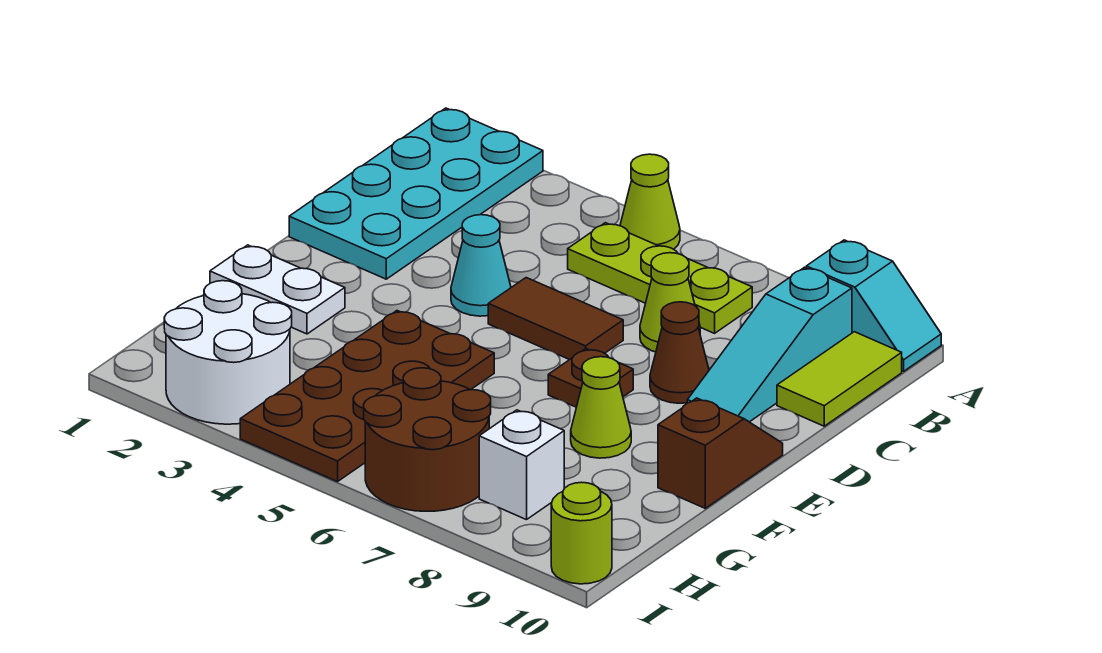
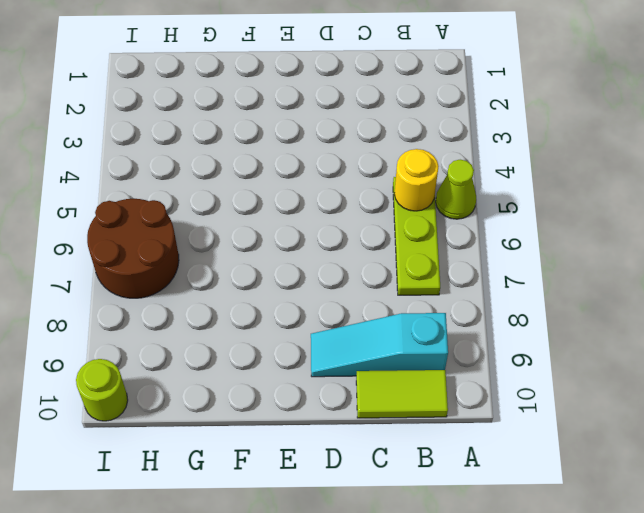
yellow 1x1 round brick [394,149,439,211] -> none
none -> cyan 2x4 plate [289,108,543,279]
none -> cyan 1x2 slope [806,240,941,371]
none -> lime 1x1 cone [640,253,700,352]

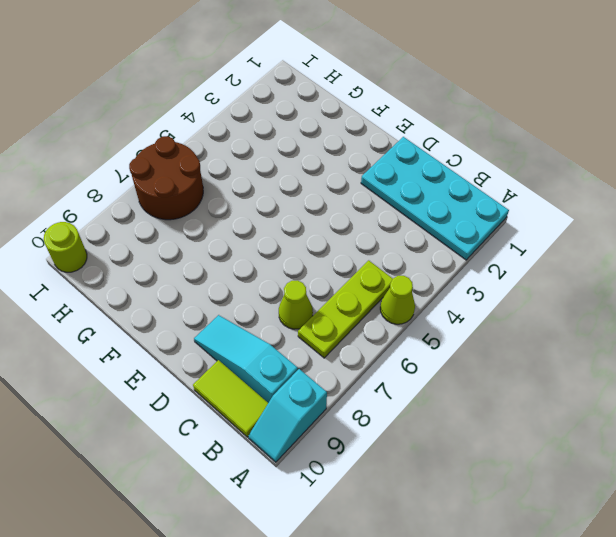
none -> cyan 1x1 cone [451,215,511,316]
none -> brown 1x2 tile [488,278,623,360]
none -> brown 1x1 cone [650,302,709,403]

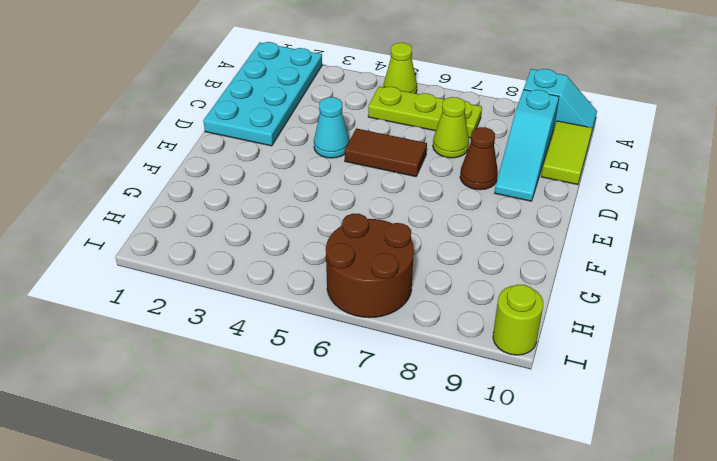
none -> brown 1x1 plate [548,349,633,407]
none -> brown 1x2 slope [658,398,783,508]
none -> white 1x2 plate [210,245,345,334]

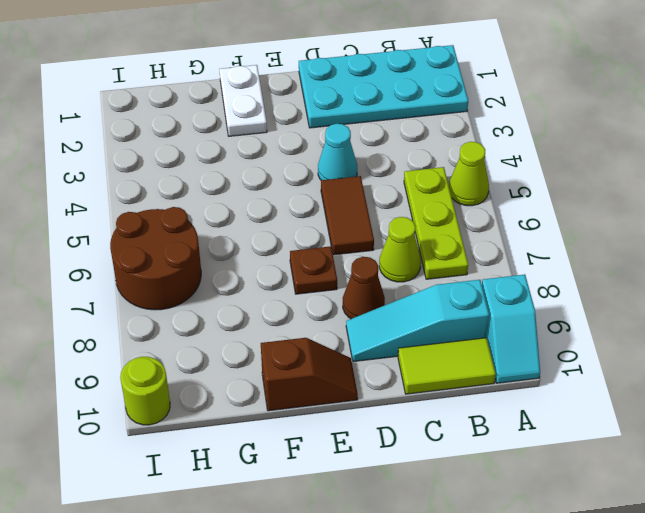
none -> brown 2x4 plate [240,311,494,482]
none -> lime 1x1 cone [571,357,631,458]
none -> white 2x2 round brick [164,281,292,424]

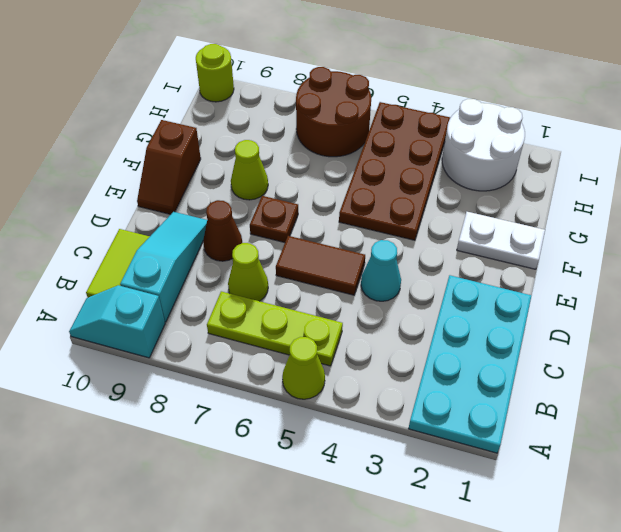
none -> white 1x1 brick [479,410,564,520]

